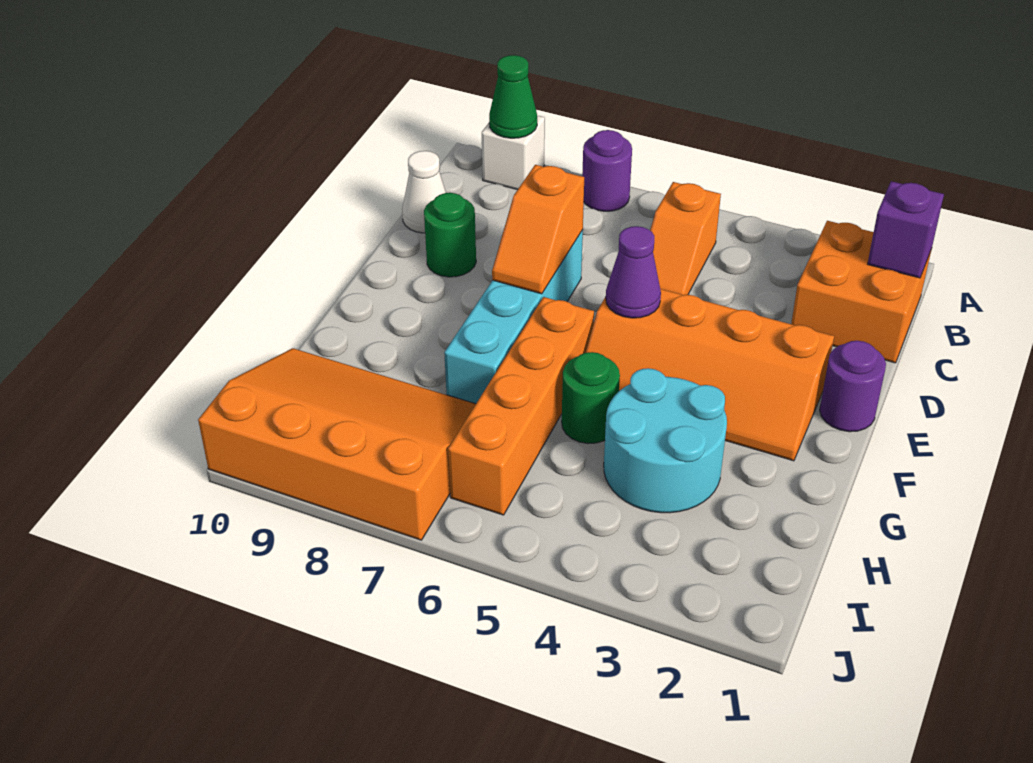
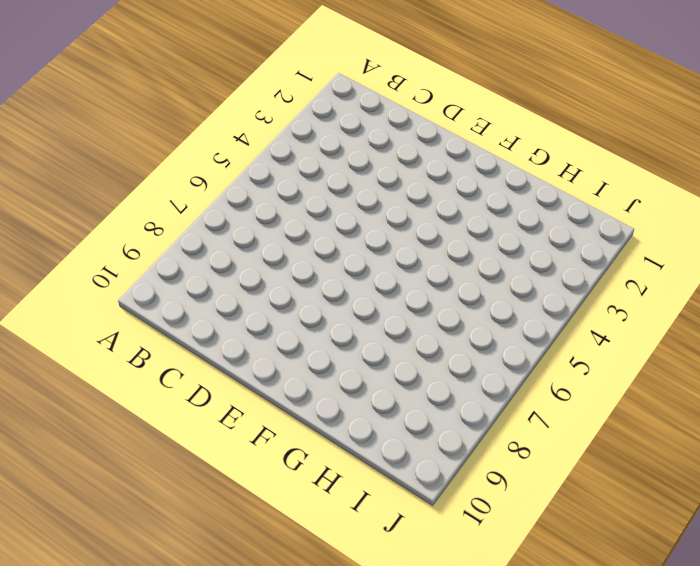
none -> purple 1x1 round brick [582,130,632,211]
none -> white 1x1 brick [482,115,545,190]
none -> orange 2x2 brick [791,221,932,363]

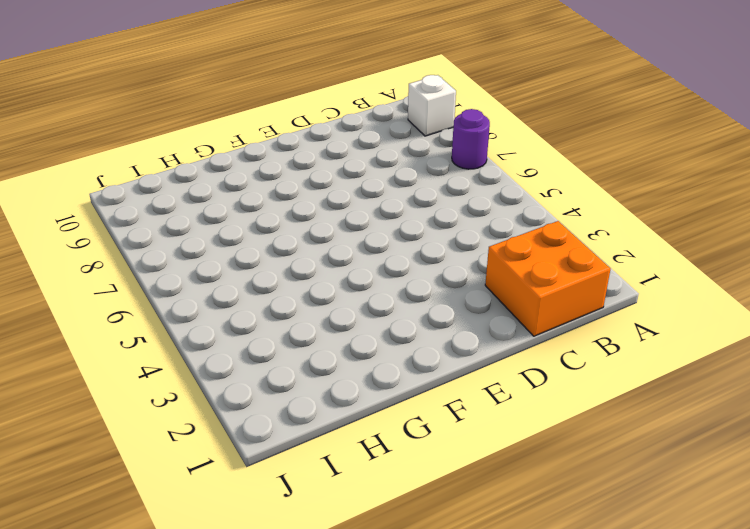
none -> orange 1x2 slope [650,182,721,295]
none -> white 1x1 cone [402,151,446,233]
none -> cyan 1x4 brick [444,230,583,404]

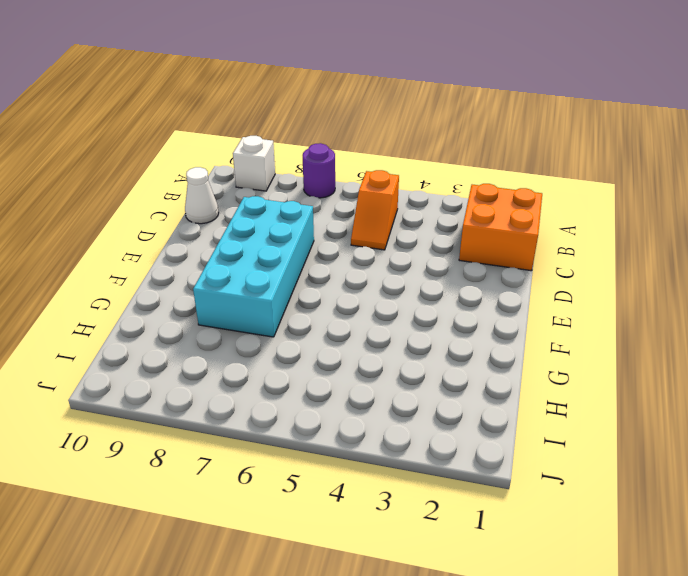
cyan 2x4 brick [193,196,314,337] -> cyan 1x4 brick [444,230,583,404]
none -> green 1x1 round brick [424,193,476,277]
none -> purple 1x1 round brick [820,341,886,432]
none -> orange 2x4 slope [585,289,834,461]

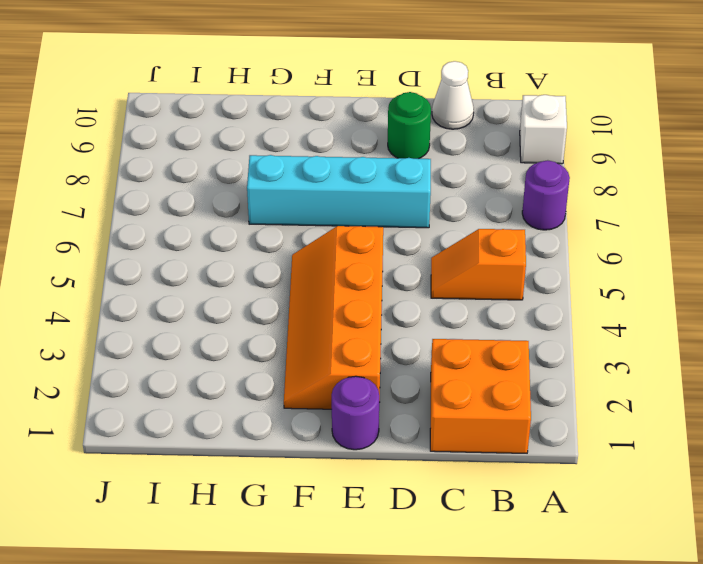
none -> orange 1x4 brick [448,297,594,515]
none -> cyan 2x2 round brick [604,368,727,513]
none -> green 1x1 round brick [562,352,620,443]

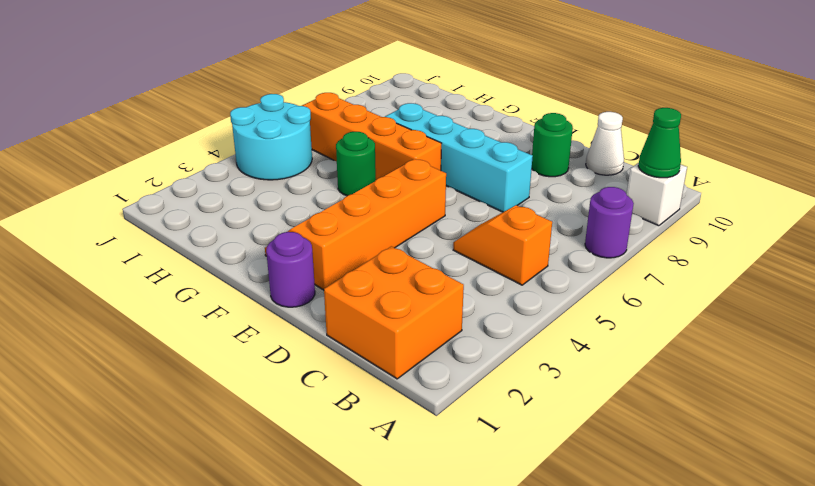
cyan 2x2 round brick [230,94,312,180] -> cyan 2x2 round brick moved to [604,368,727,513]
none -> orange 3x4 slope [198,348,476,540]
none -> purple 1x1 brick [868,181,944,278]
none -> orange 1x2 slope [492,165,584,294]

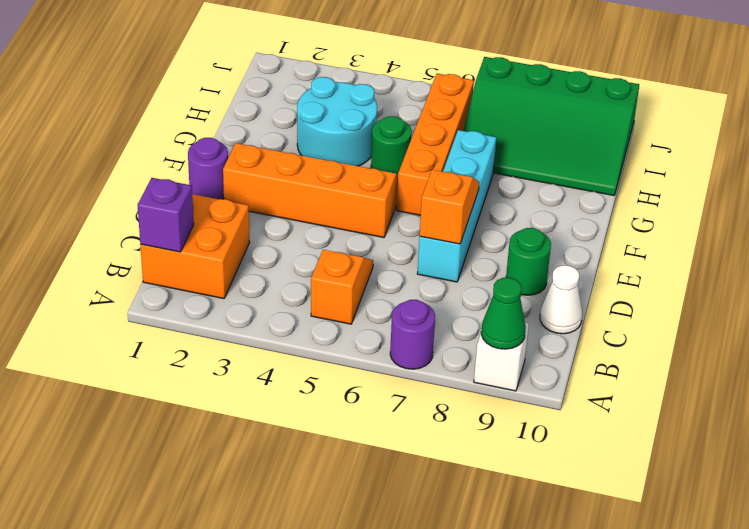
green 3x4 slope [463,57,639,195] -> orange 3x4 slope [198,348,476,540]
none -> purple 1x1 cone [606,226,661,318]

